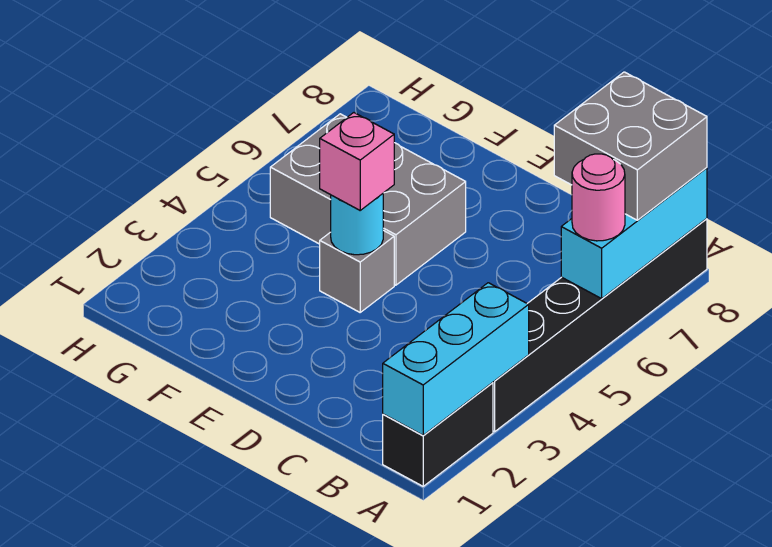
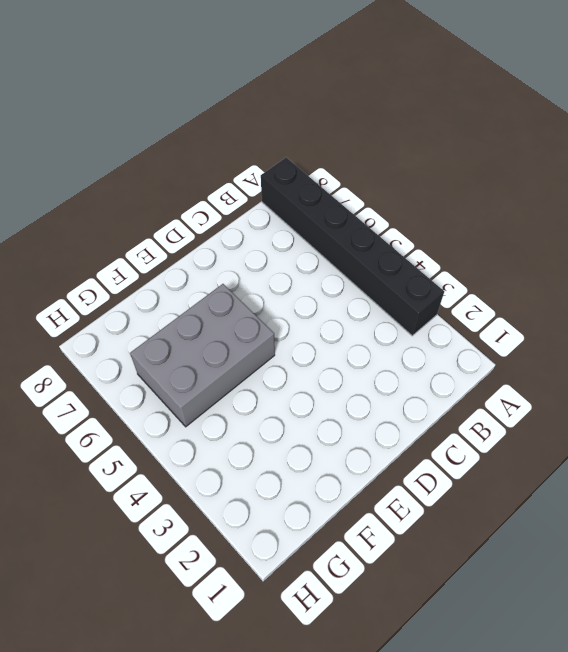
none -> black 1x2 brick [383,383,493,486]
none -> grey 1x1 brick [320,230,394,312]

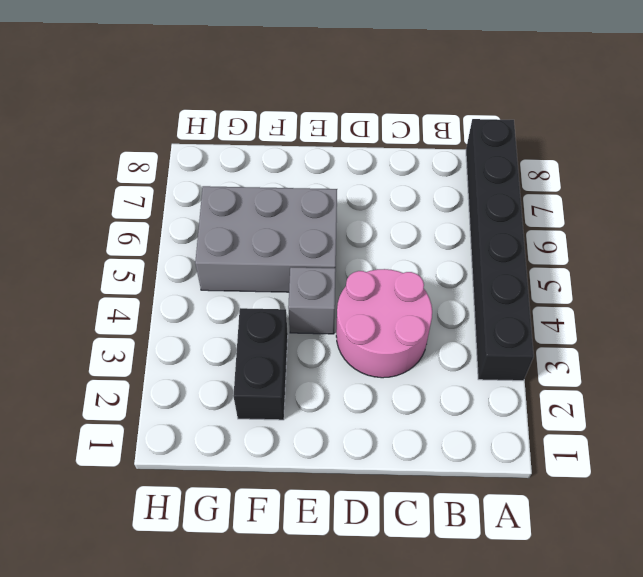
pink 2x2 round brick [336,269,432,378] -> none
black 1x2 brick [233,308,288,420] -> black 1x2 brick moved to [383,383,493,486]
none -> cyan 1x3 brick [383,283,529,435]
none -> cyan 1x3 brick [561,168,707,299]

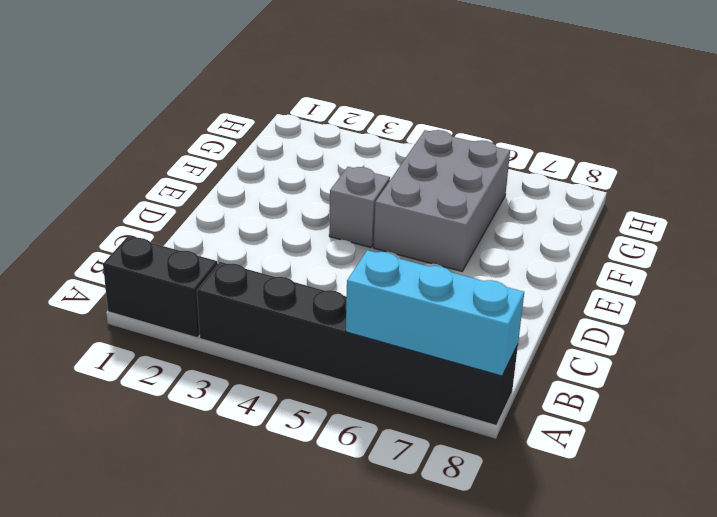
none -> cyan 1x3 brick [383,283,529,435]
none -> cyan 1x1 round brick [331,194,383,255]

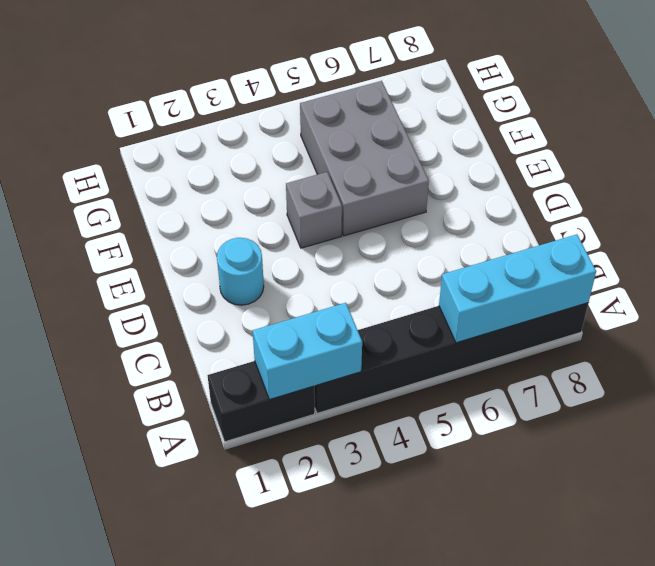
cyan 1x2 brick [253,303,362,399] -> cyan 1x3 brick [383,283,529,435]
cyan 1x1 round brick [217,238,264,305] -> cyan 1x1 round brick moved to [331,194,383,255]
none -> pink 1x1 round brick [572,154,625,241]
none -> grey 2x2 brick [554,72,707,220]

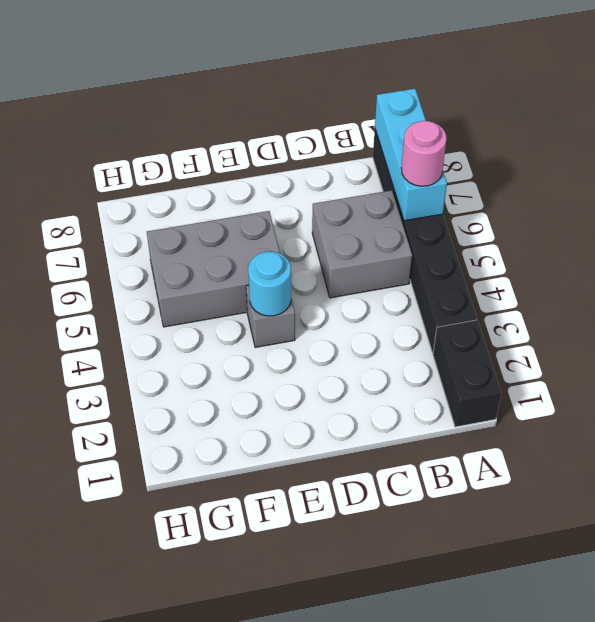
grey 2x2 brick [312,190,412,298] -> grey 2x2 brick moved to [554,72,707,220]
none -> cyan 1x3 brick [383,283,529,435]
none -> pink 1x1 brick [320,113,394,210]

